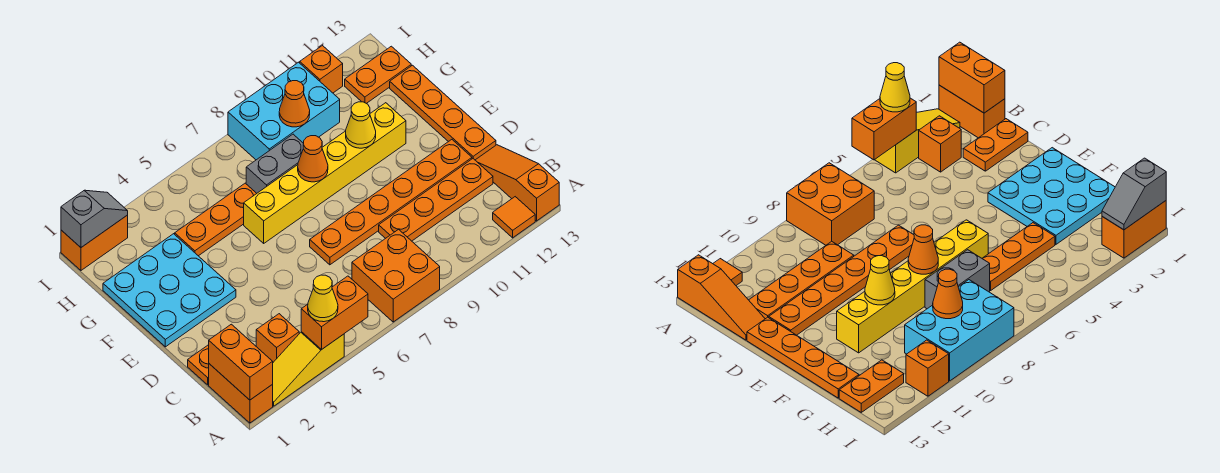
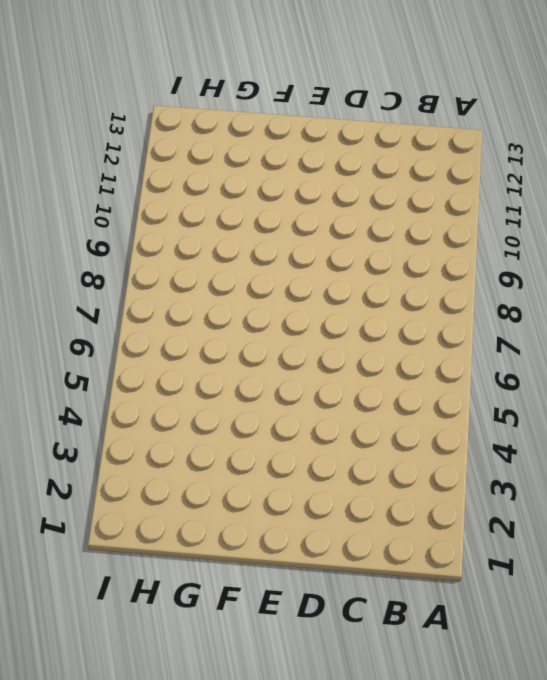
none -> orange 1x2 brick [209,364,273,423]
none -> yellow 1x3 slope [273,332,344,406]
none -> orange 2x2 brick [352,230,440,322]

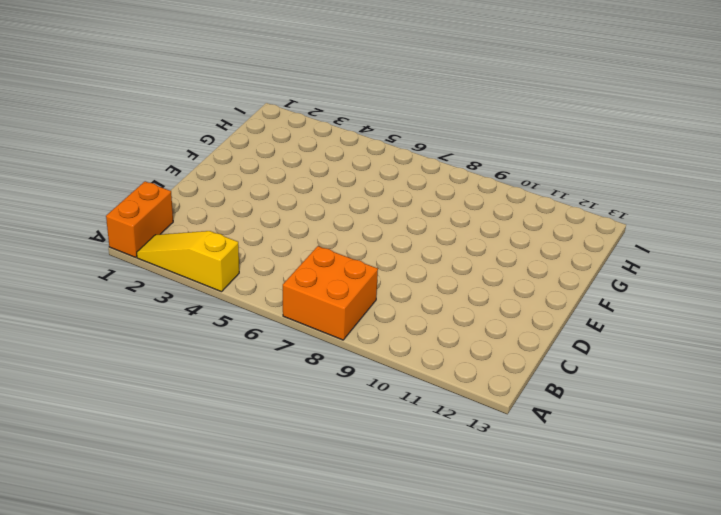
none -> orange 1x1 tile [493,197,535,238]
none -> orange 1x3 slope [476,145,559,221]
none -> orange 1x1 brick [256,314,299,362]

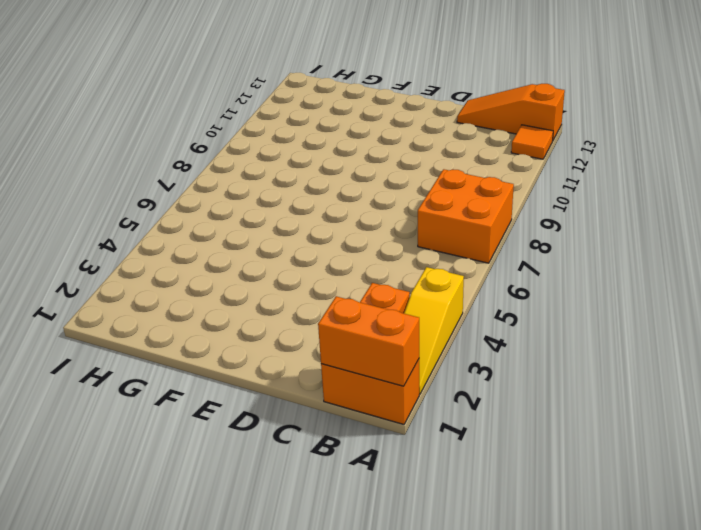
none -> orange 1x2 plate [188,345,209,385]
none -> orange 1x4 plate [379,159,493,241]
none -> orange 1x6 plate [310,140,472,265]

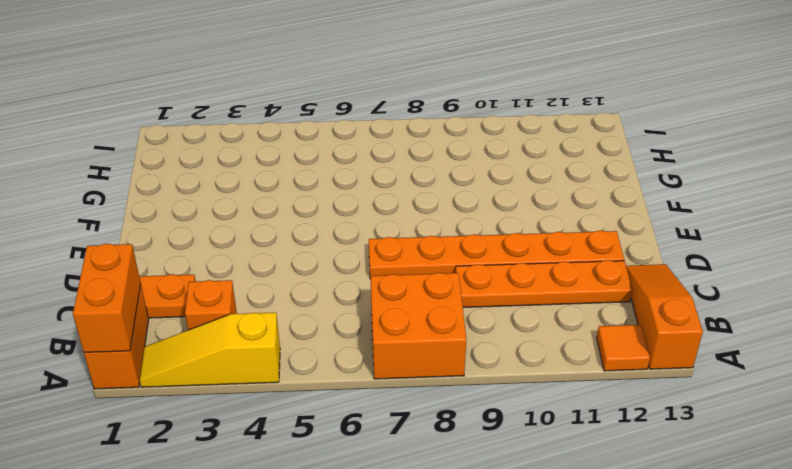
none -> orange 1x4 plate [390,65,496,160]
none -> cyan 3x3 plate [103,234,236,347]
none -> yellow 1x6 brick [244,103,406,243]

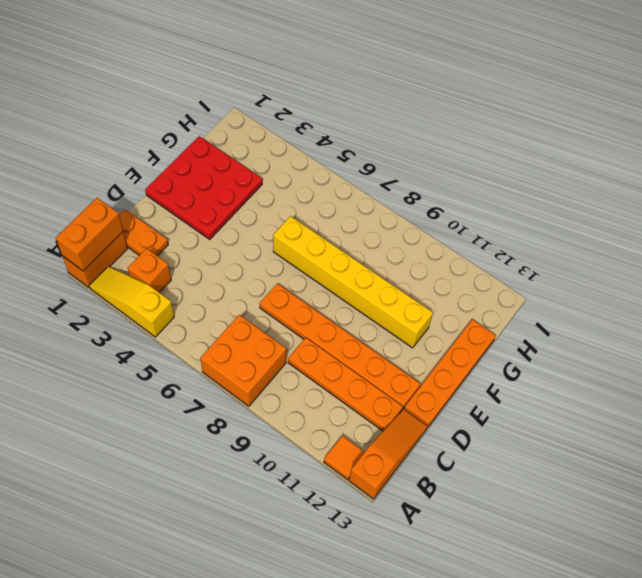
red 3x3 plate [145,136,262,239] -> cyan 3x3 plate [103,234,236,347]
none -> orange 1x3 plate [175,183,257,256]
none -> grey 1x2 brick [246,134,304,193]
none -> cyan 2x3 brick [228,62,340,160]

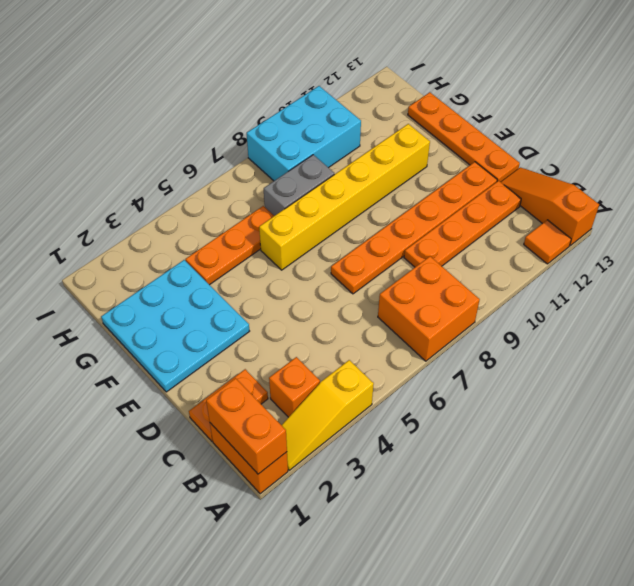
none -> orange 1x2 plate [345,46,411,103]
none -> orange 1x2 brick [61,215,128,270]
none -> orange 1x1 brick [300,46,343,93]

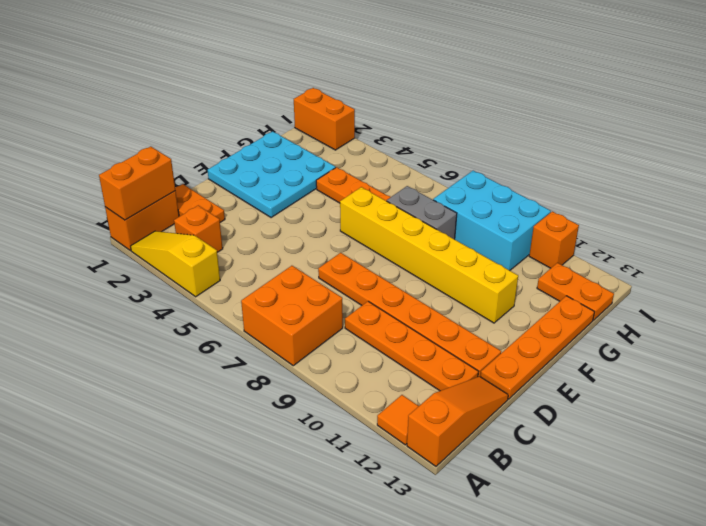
none -> orange 1x2 brick [301,276,368,349]
none -> orange 1x1 cone [298,136,328,182]
none -> yellow 1x1 cone [346,102,376,148]

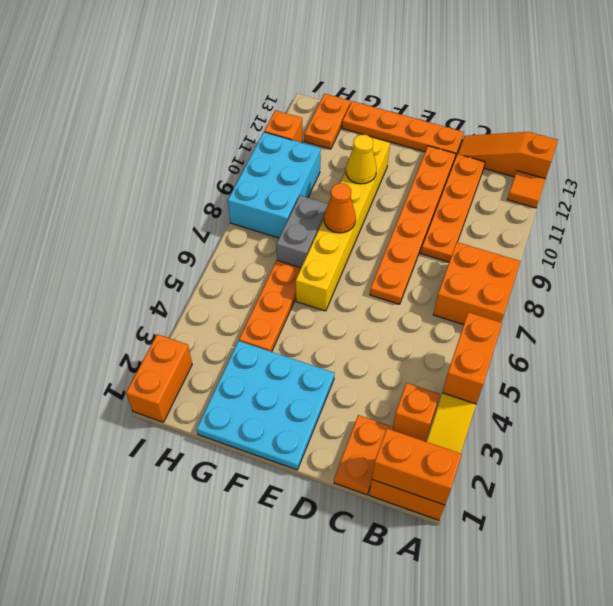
none -> orange 1x1 cone [279,81,310,127]
none -> grey 1x2 slope [61,190,128,247]
none -> yellow 1x1 cone [308,275,338,322]

